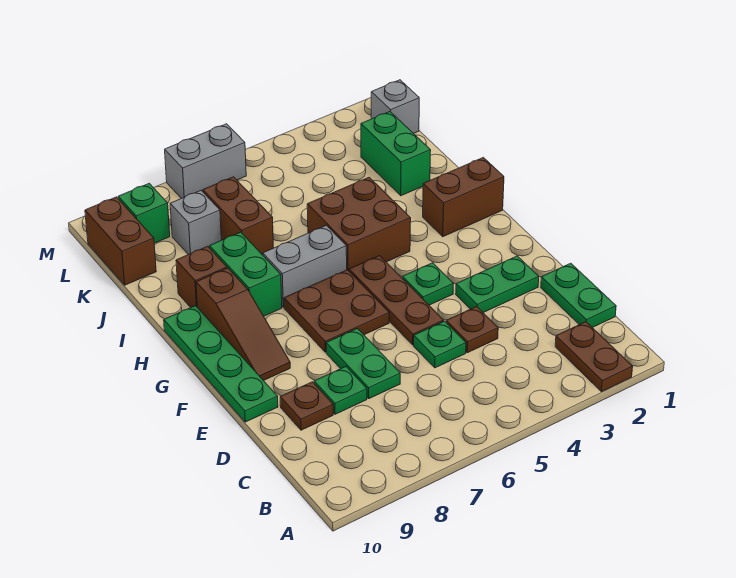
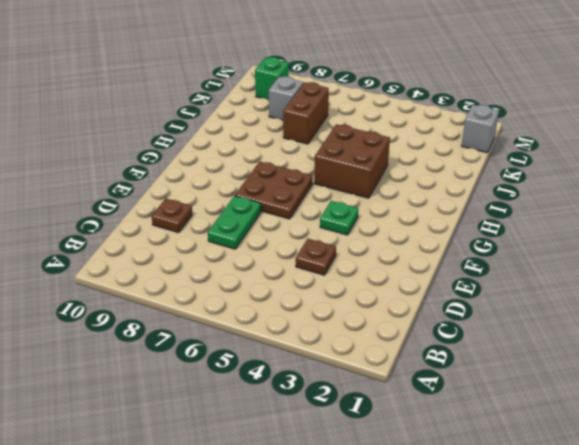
none -> brown 1x2 plate [555,322,633,392]
none -> green 1x2 plate [541,263,616,328]
none -> green 1x1 plate [414,321,466,368]

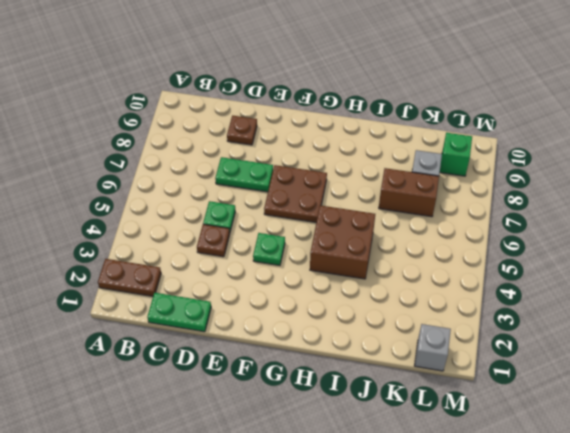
none -> green 1x1 plate [314,367,367,414]
none -> green 1x2 plate [456,256,539,313]
none -> brown 1x3 plate [349,256,444,345]

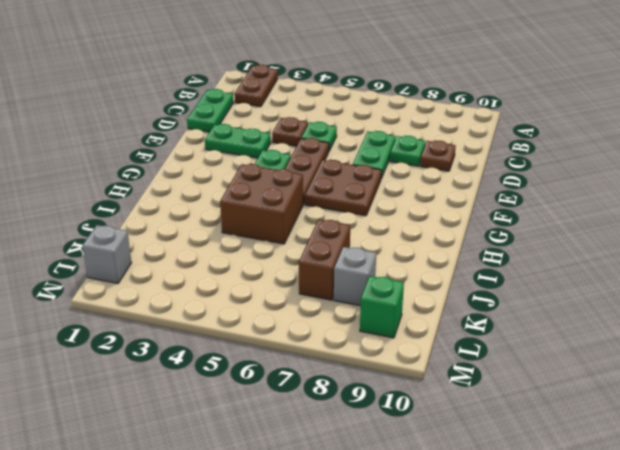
none -> green 1x4 plate [164,306,278,422]
none -> brown 1x3 slope [196,268,290,381]
none -> brown 1x2 brick [423,157,504,237]

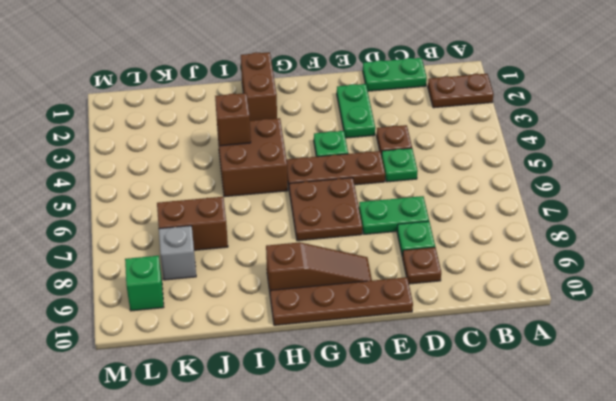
brown 1x4 plate [270,277,413,325] -> green 1x4 plate [164,306,278,422]
brown 1x1 brick [215,93,251,146] -> brown 1x1 brick moved to [176,246,227,307]
none -> grey 1x2 brick [263,225,347,307]
none -> green 1x2 brick [210,232,282,316]
none -> green 1x2 brick [361,112,431,196]

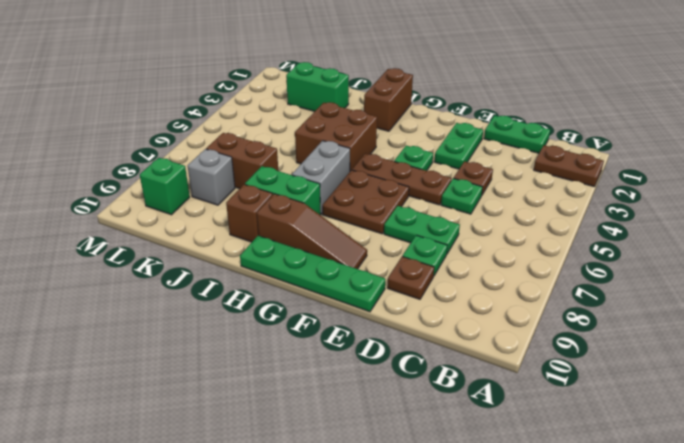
none -> brown 1x2 brick [85,197,156,285]
none -> grey 1x1 brick [371,80,419,133]
none -> grey 1x2 brick [165,124,246,199]

